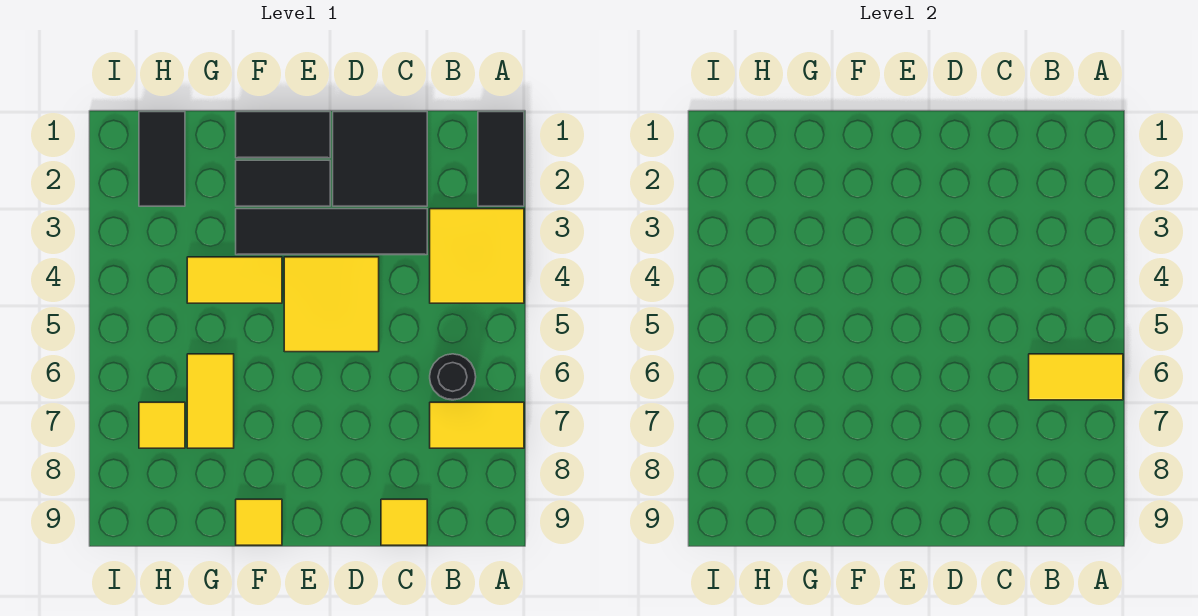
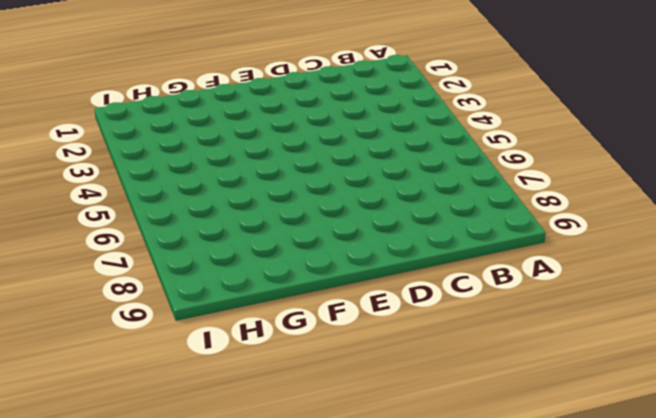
none -> black 1x2 tile [478,112,524,206]
none -> yellow 2x2 tile [430,209,524,303]
none -> yellow 1x2 tile [430,402,524,448]

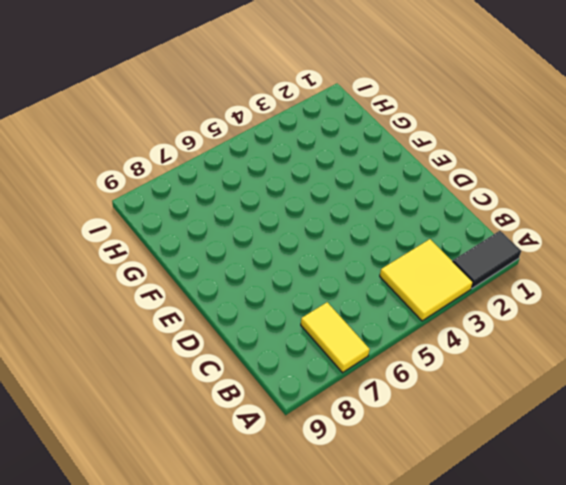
none -> black 1x1 round brick [430,354,476,400]
none -> black 2x2 tile [333,112,427,206]
none -> black 1x4 tile [236,209,427,255]

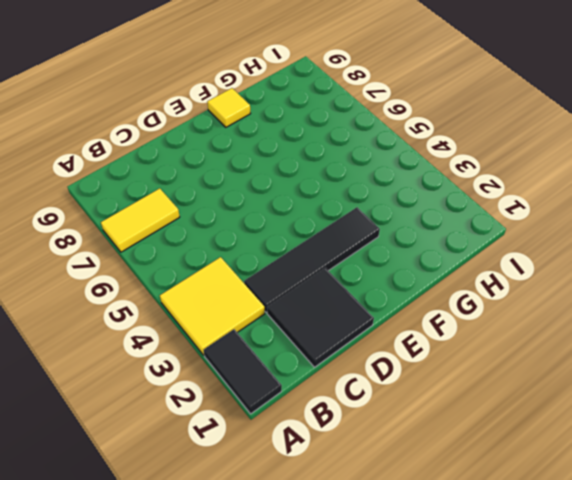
none -> black 1x1 round brick [430,354,476,400]
none -> yellow 1x1 tile [381,499,427,545]
none -> yellow 2x2 tile [284,257,379,352]

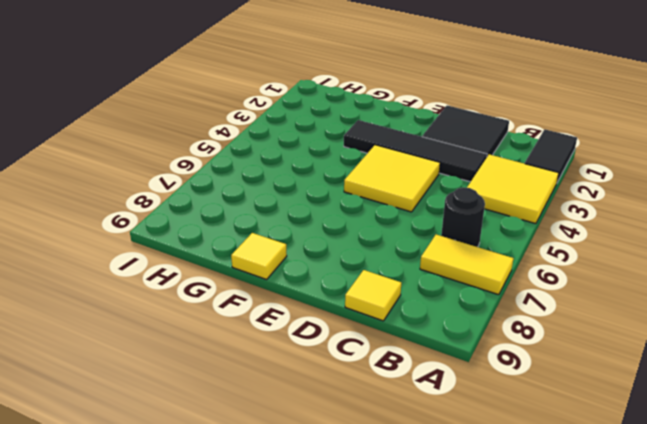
none -> black 1x2 tile [236,112,330,158]
none -> black 1x2 tile [236,160,330,206]
none -> yellow 1x2 tile [187,257,282,303]

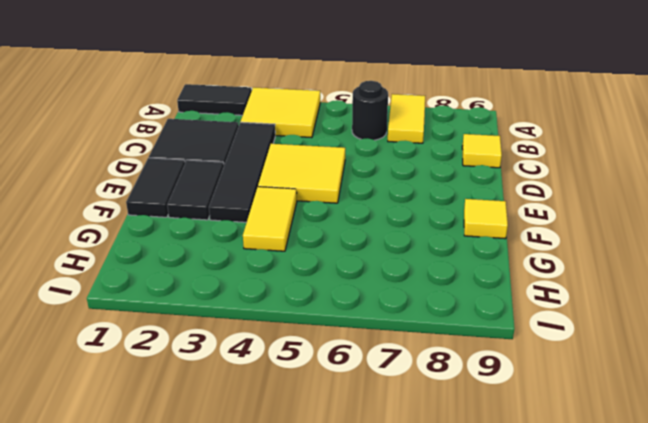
none -> yellow 1x2 tile [187,354,234,448]
none -> black 1x2 tile [139,112,185,206]
none -> yellow 1x1 tile [139,402,185,448]

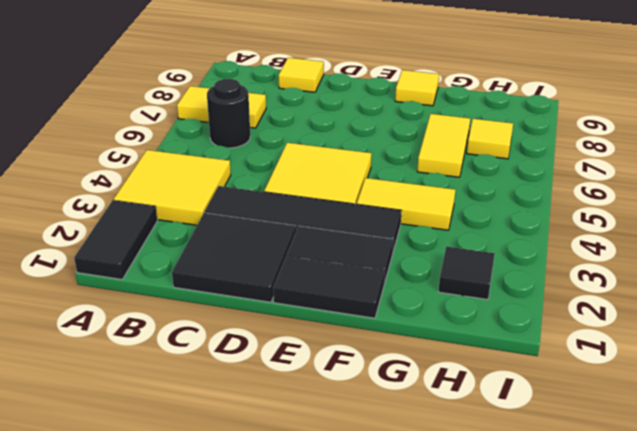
black 1x1 tile [438,247,495,299] -> black 1x2 tile [139,112,185,206]
none -> yellow 1x2 tile [1029,354,1123,400]

